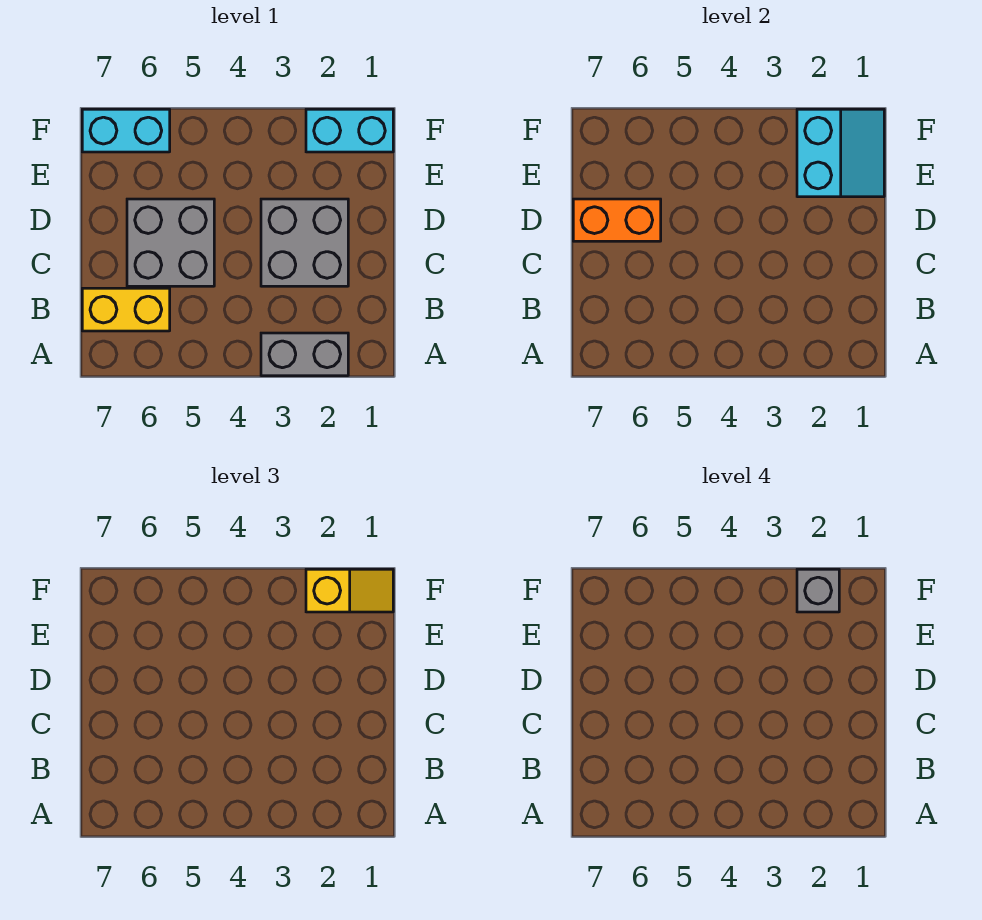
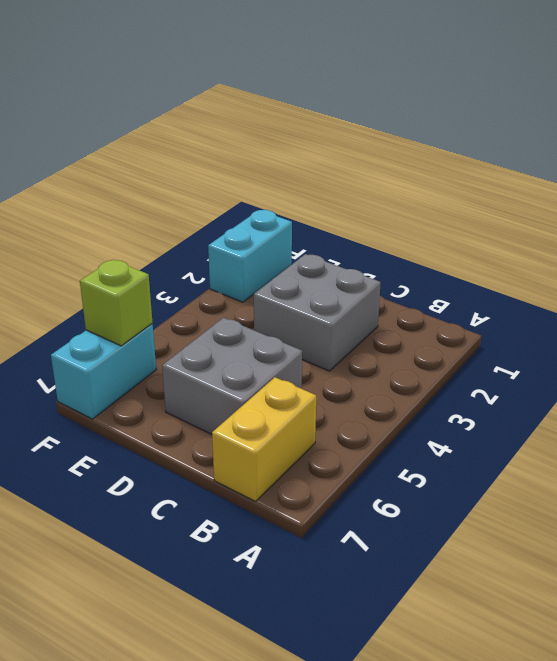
lime 1x1 brick [80,259,153,346] -> none
none -> grey 1x2 brick [261,333,348,376]
none -> orange 1x2 brick [573,199,661,241]

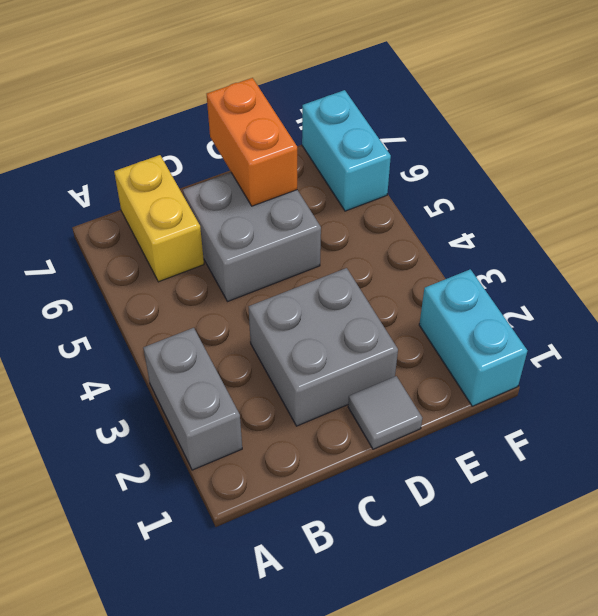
grey 1x1 tile [348,376,422,449] -> none
none -> cyan 2x2 slope [797,109,884,197]
none -> yellow 1x2 slope [306,569,393,612]

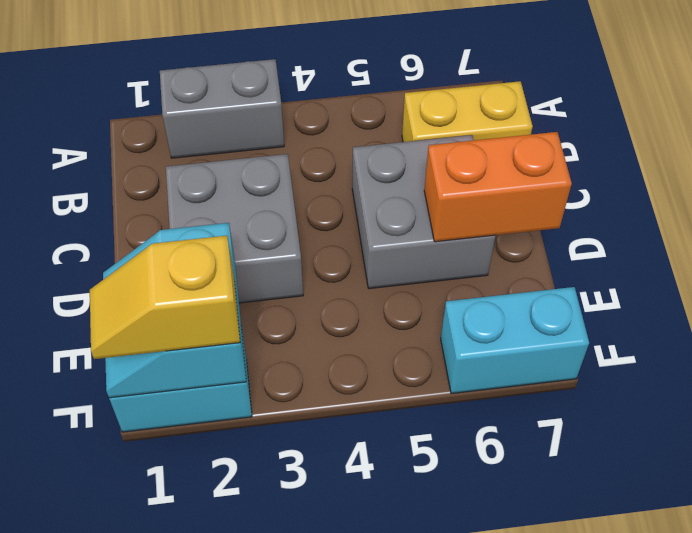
none -> grey 1x1 brick [797,569,839,612]

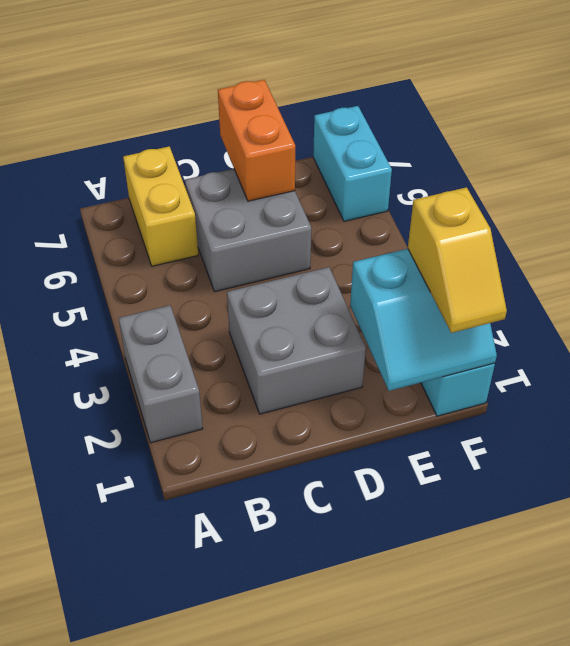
none -> grey 1x1 brick [797,569,839,612]

